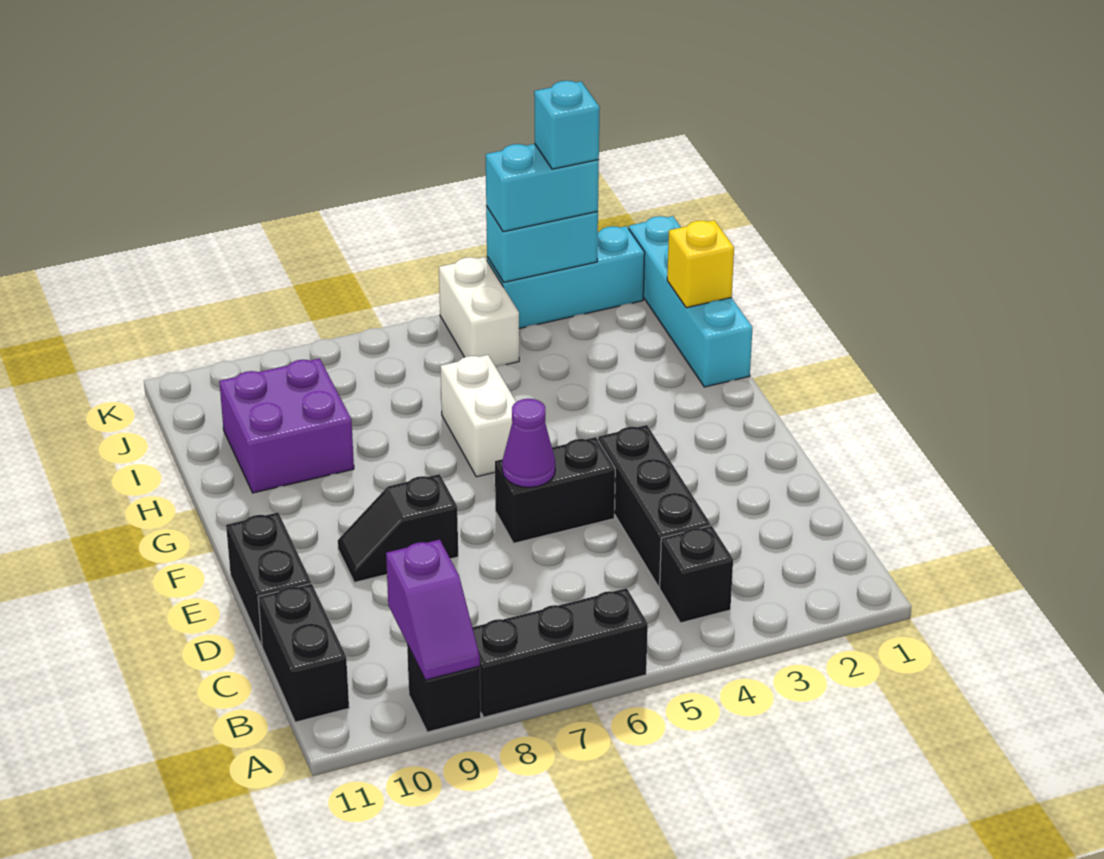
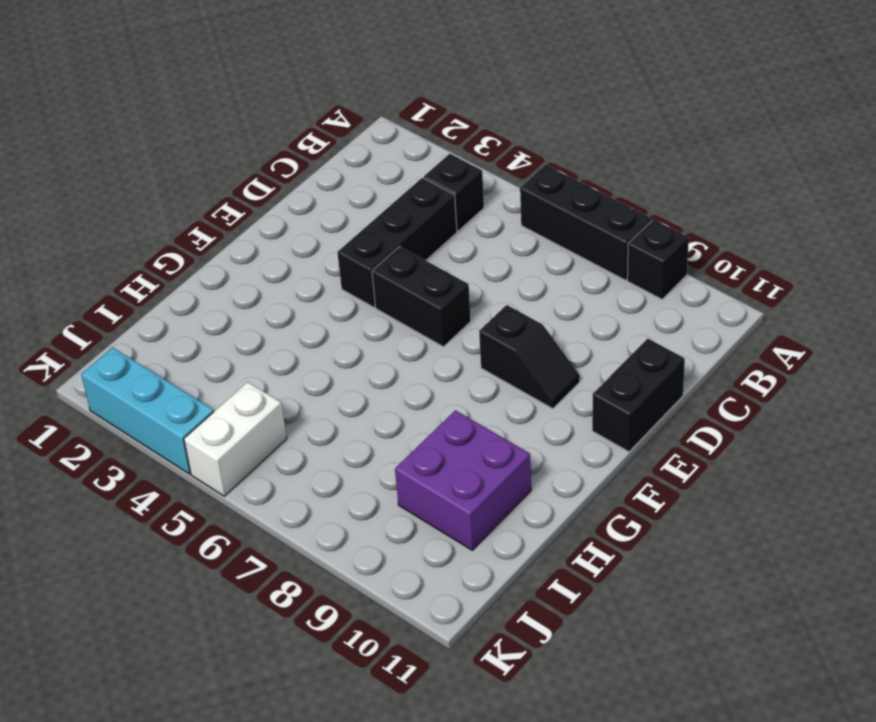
none -> black 1x2 brick [258,584,349,722]
none -> white 1x2 brick [440,355,516,477]
none -> cyan 1x4 brick [629,216,753,387]

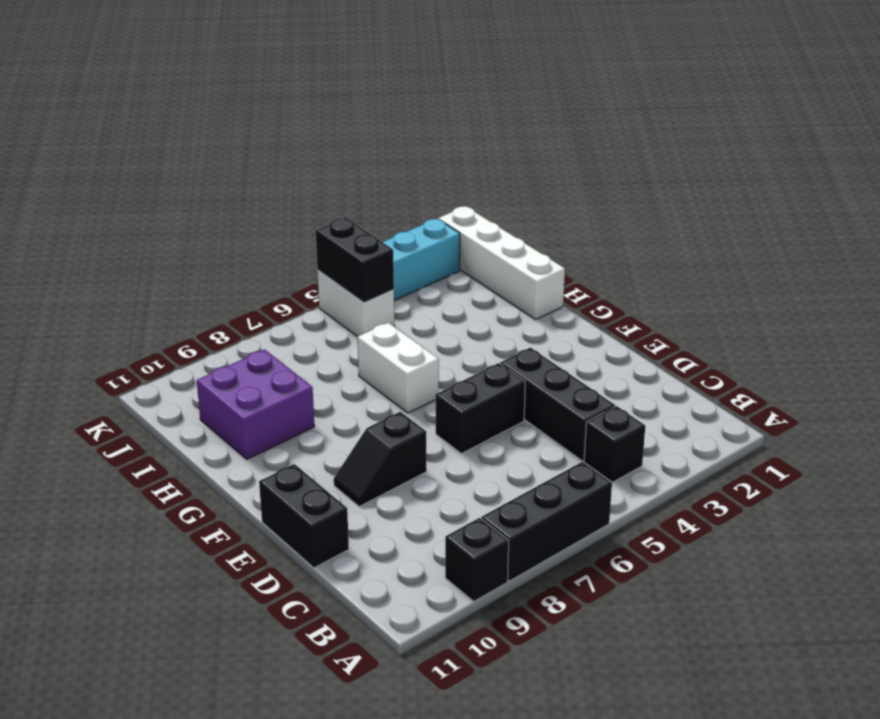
white 1x4 brick [438,206,565,319] -> cyan 1x4 brick [629,216,753,387]
black 1x2 brick [316,218,394,303] -> black 1x2 brick moved to [258,584,349,722]
none -> purple 1x2 slope [386,540,480,680]
none -> purple 1x1 cone [502,399,555,487]
none -> yellow 1x1 brick [667,220,734,308]

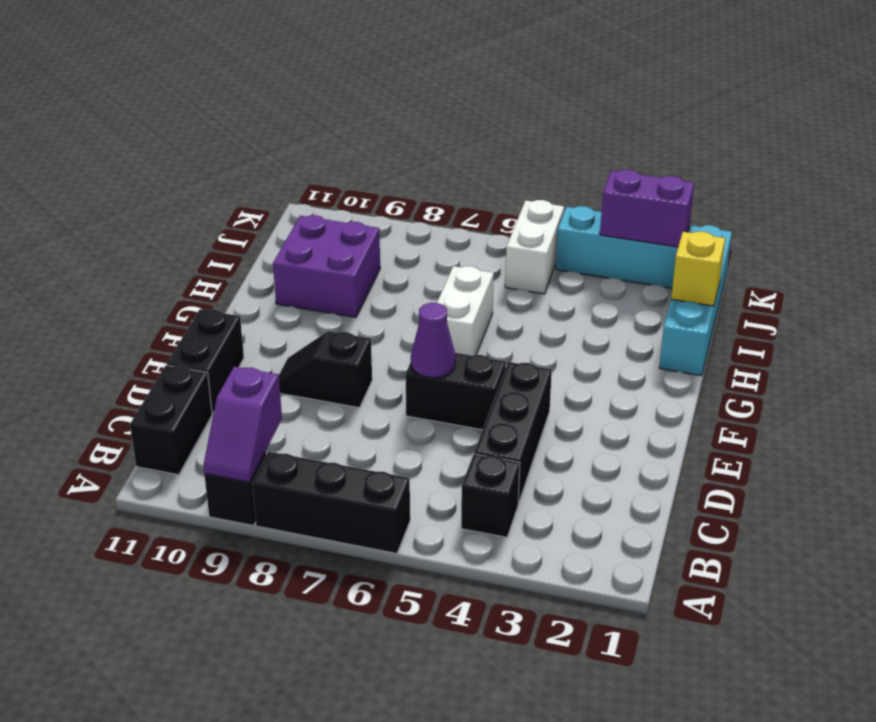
purple 1x2 brick [600,170,694,247] -> cyan 1x2 brick [486,206,598,282]
none -> cyan 1x2 brick [486,144,599,232]
none -> cyan 1x1 brick [534,81,600,169]

